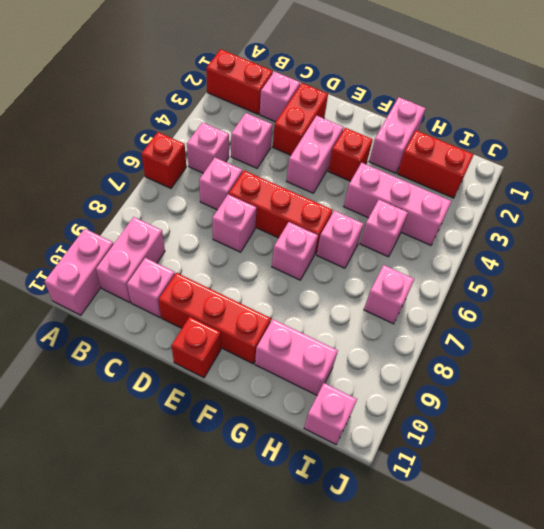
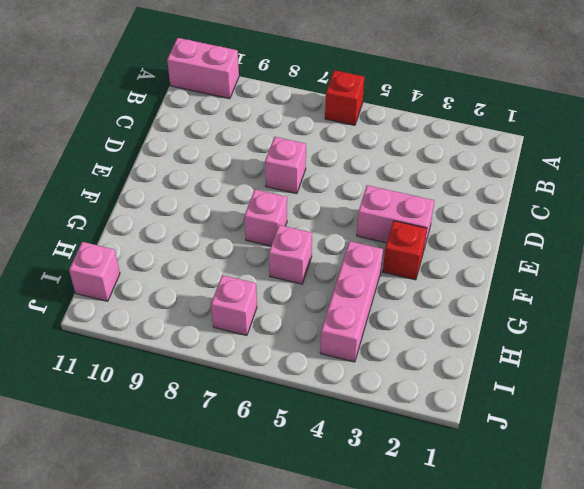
none -> red 1x2 brick [206,49,273,114]
none -> pink 1x1 brick [187,122,229,173]
none -> pink 1x2 brick [96,217,165,303]

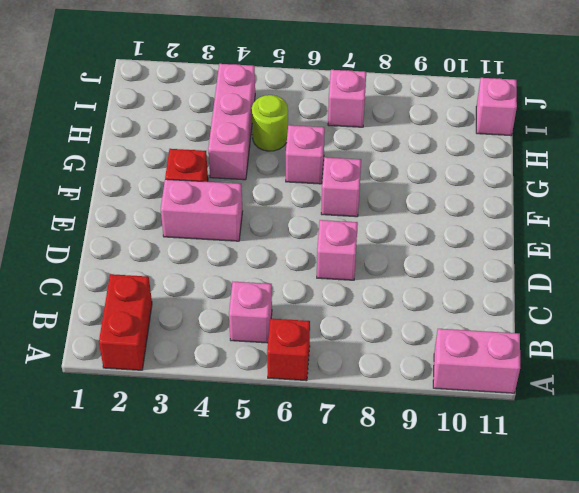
lime 1x1 round brick [252,95,288,151] -> pink 1x1 brick [360,200,408,257]
none -> pink 1x2 brick [96,217,165,303]
none -> pink 1x1 brick [260,72,300,122]
none -> pink 1x1 brick [231,113,272,168]

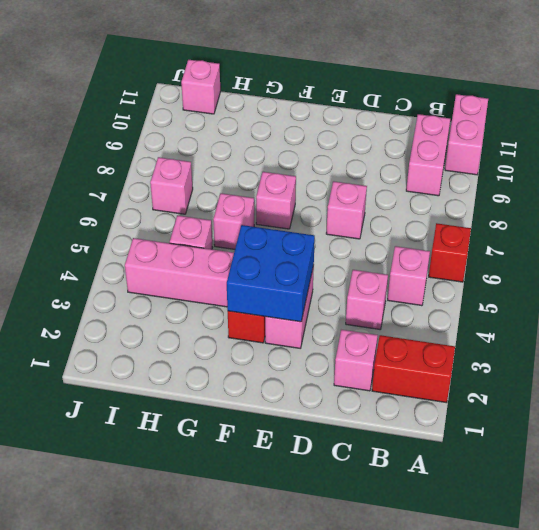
blue 2x2 brick [227,225,315,322] -> none
none -> pink 1x1 brick [199,158,242,210]
none -> pink 1x1 brick [127,258,175,317]
none -> red 1x2 brick [273,83,328,155]

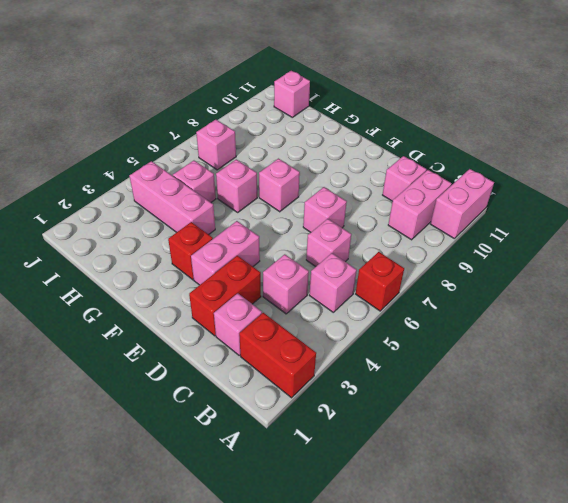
none -> red 1x3 brick [229,170,332,254]
none -> red 1x3 brick [158,273,271,364]
none -> red 1x1 brick [172,317,221,378]

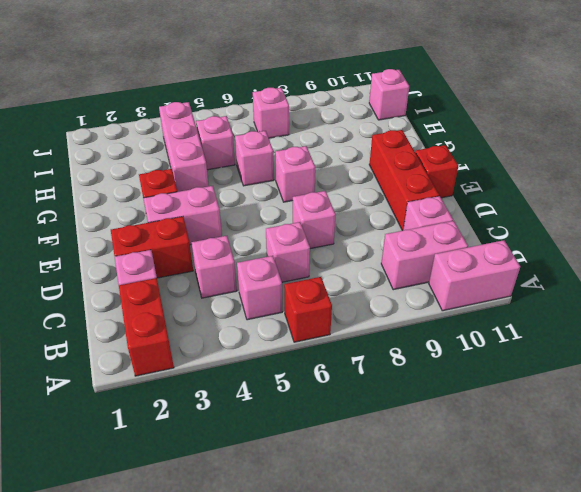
none -> red 1x3 brick [229,170,332,254]
none -> pink 1x2 brick [369,97,426,173]
none -> pink 1x2 brick [255,319,338,395]

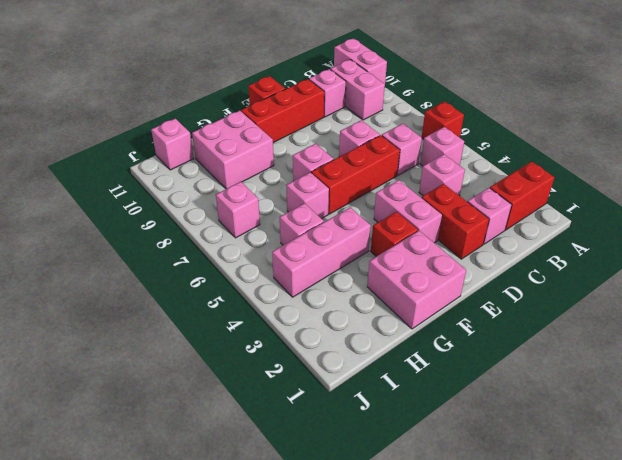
pink 2x2 brick [367,231,466,329] -> pink 1x2 brick [369,97,426,173]
pink 2x2 brick [192,111,274,189] -> pink 1x2 brick [255,319,338,395]
none -> red 1x2 brick [397,130,474,198]

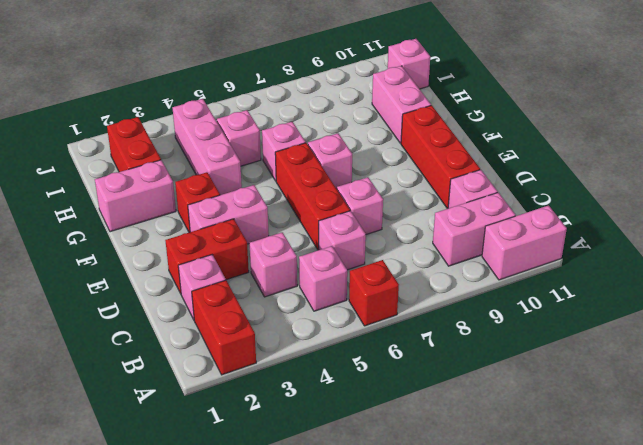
none -> red 1x1 brick [172,317,221,378]
none -> pink 1x1 brick [364,265,414,324]

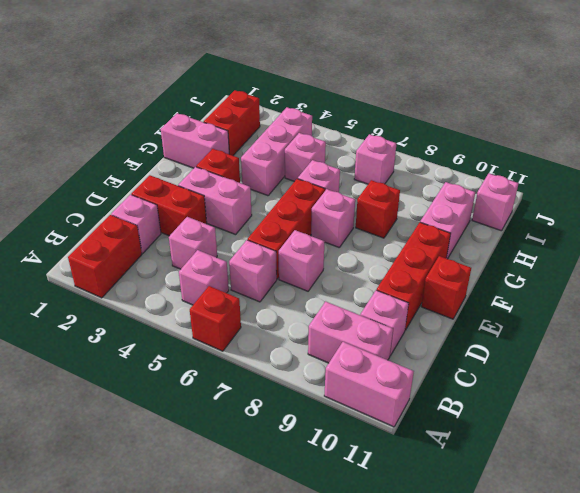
red 1x1 brick [356,180,400,238] -> none

